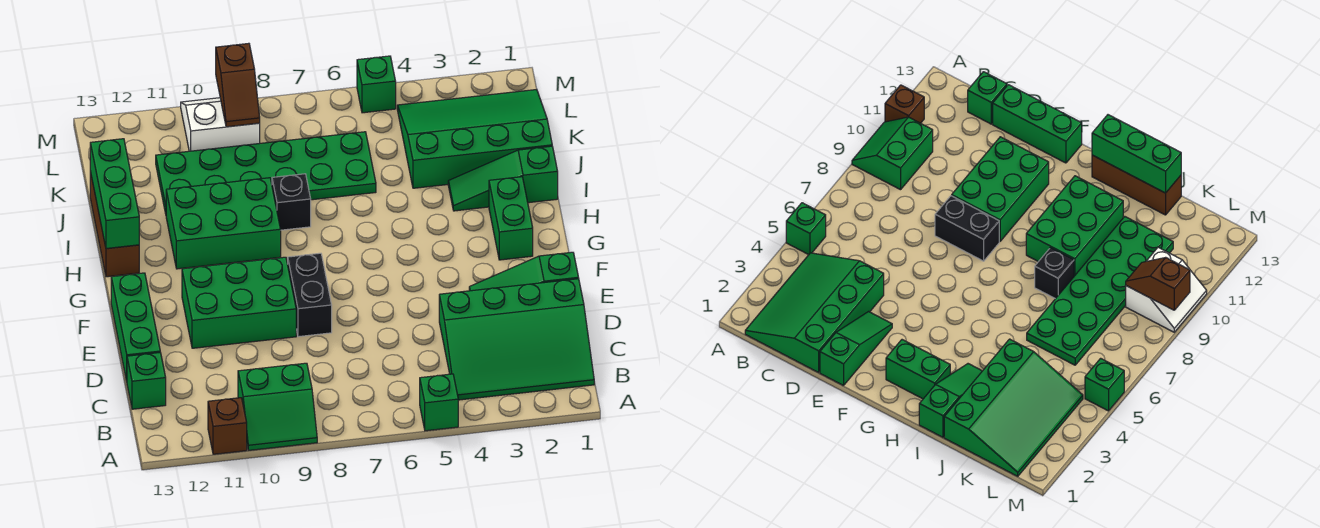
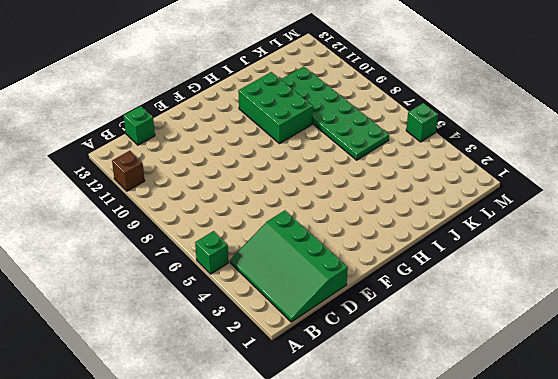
none -> green 2x2 slope [238,363,317,450]
none -> green 1x3 brick [111,273,160,381]
none -> green 1x3 slope [469,252,579,291]

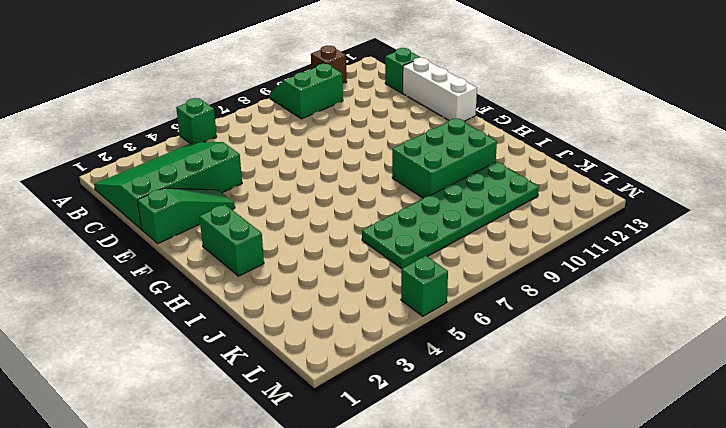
white 1x3 brick [403,58,477,121] -> green 1x3 brick [111,273,160,381]
none -> black 1x2 brick [288,253,332,337]
none -> green 2x3 brick [182,257,296,348]
none -> brown 1x3 brick [90,171,139,277]

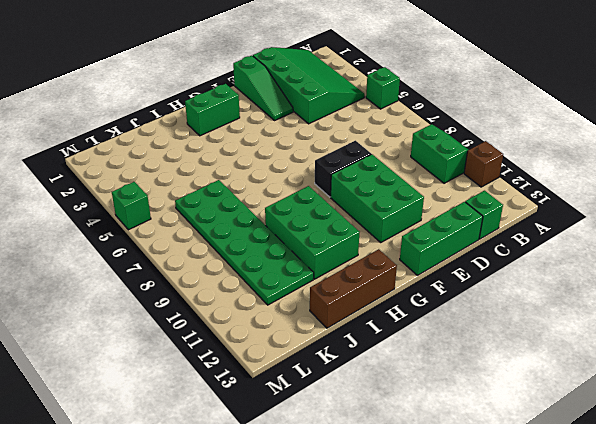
none -> green 1x3 slope [448,146,558,211]
none -> black 1x1 brick [272,174,311,230]
none -> green 3x4 slope [397,90,552,188]

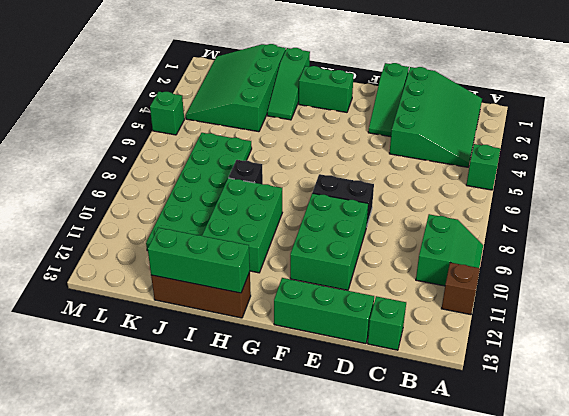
none -> white 2x2 slope [181,98,260,151]
none -> brown 1x2 slope [216,43,260,127]

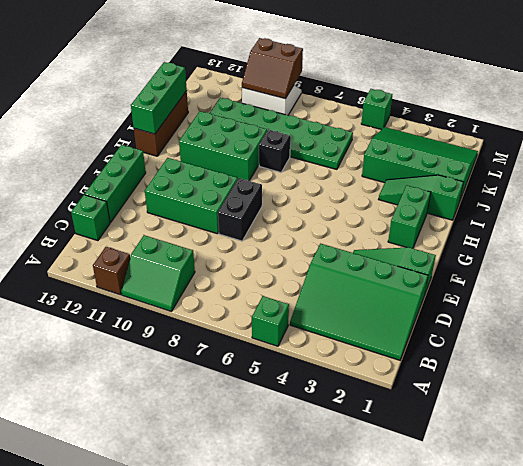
brown 2x2 slope [242,38,303,99] -> brown 1x2 slope [216,43,260,127]

